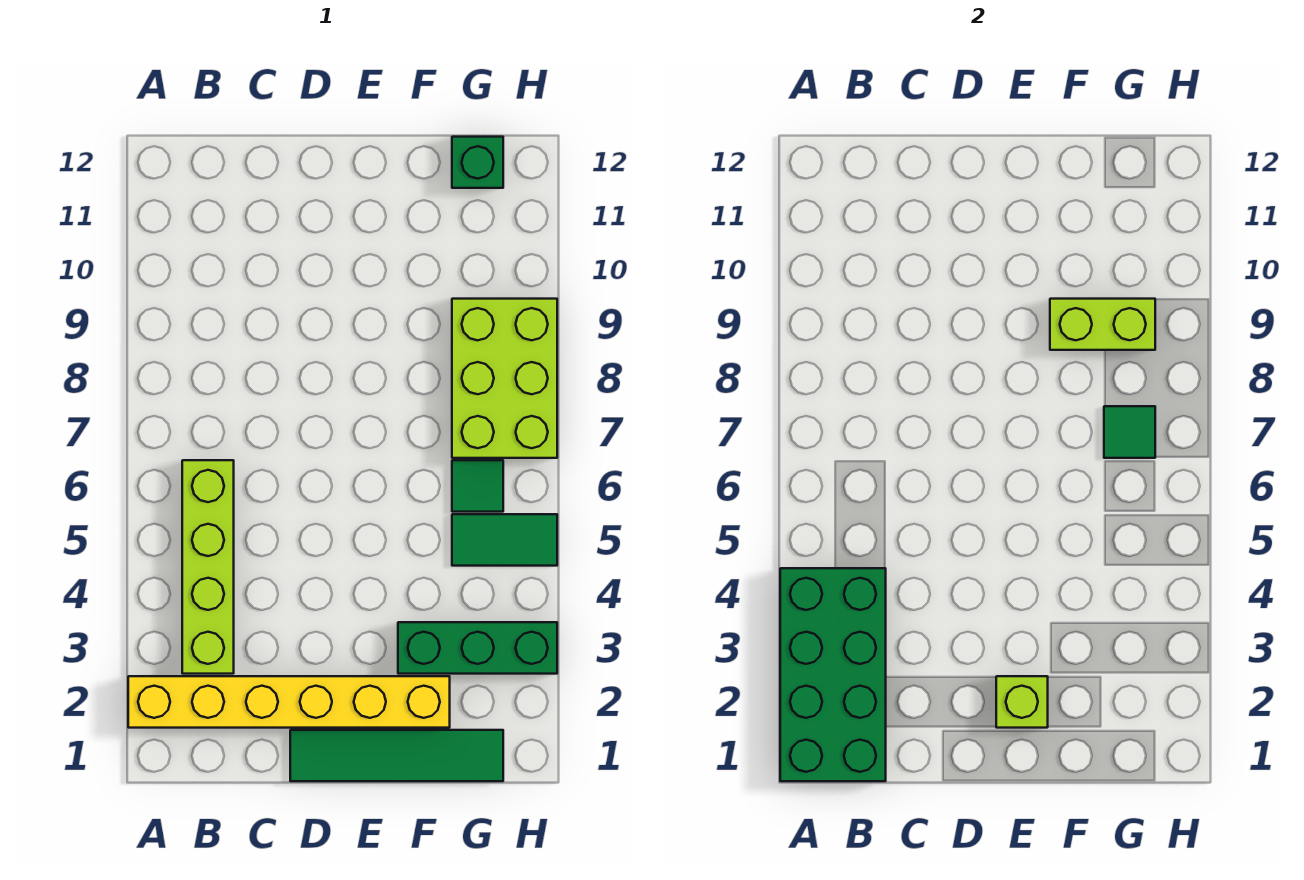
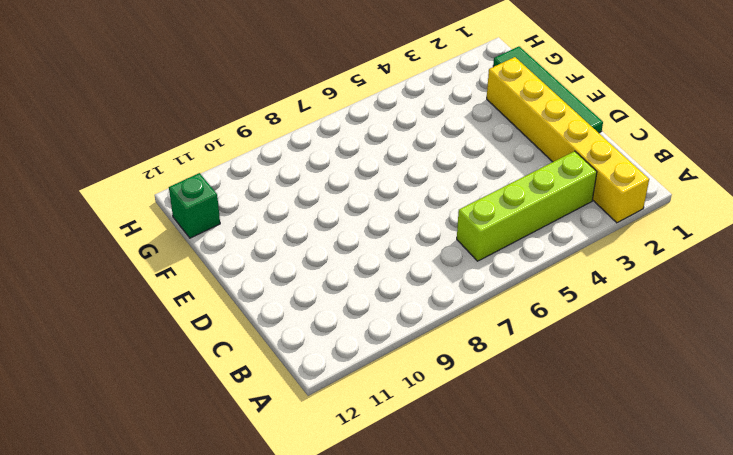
none -> green 1x3 brick [398,622,557,674]
none -> green 1x2 tile [452,514,557,566]
none -> green 1x1 tile [452,460,503,512]

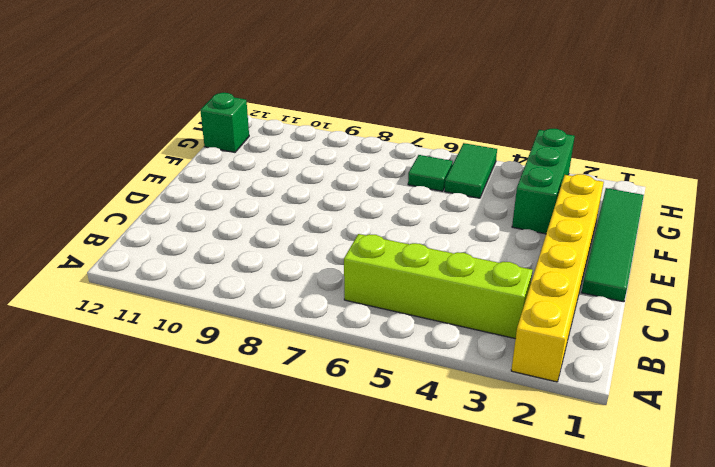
none -> lime 2x3 brick [452,299,557,458]
none -> green 2x4 brick [780,568,886,781]
none -> lime 1x1 brick [996,676,1048,728]

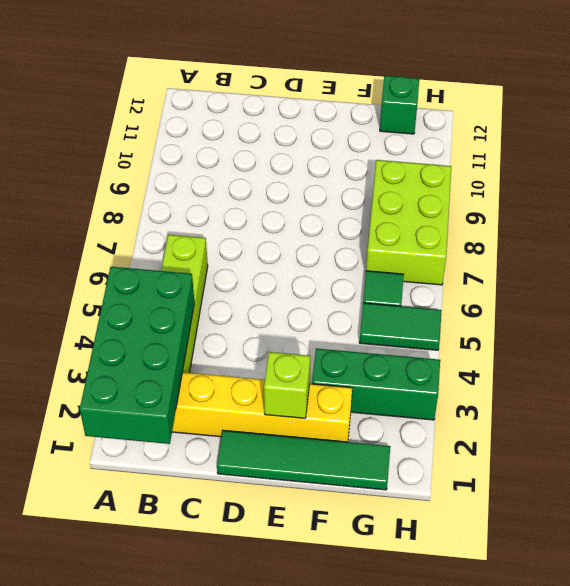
none -> lime 1x2 brick [1050,299,1155,350]
none -> green 1x1 tile [1104,406,1155,458]

